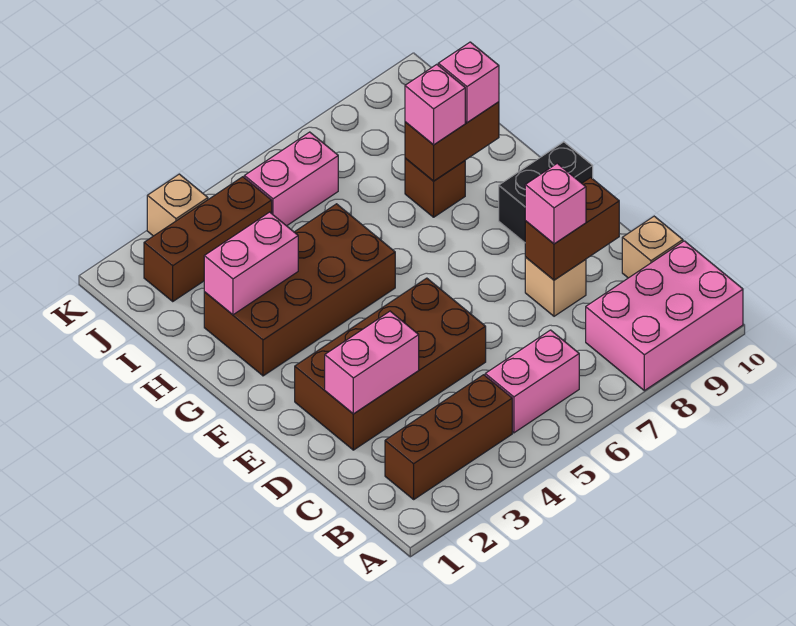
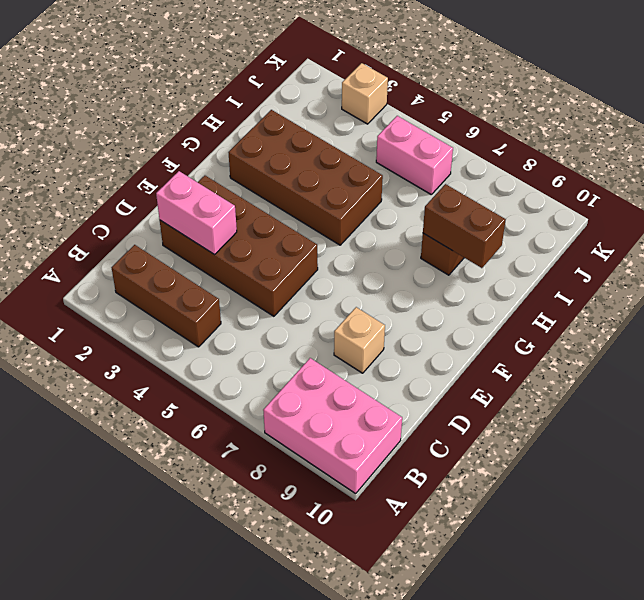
none -> pink 1x2 brick [485,330,579,433]
none -> tan 1x1 brick [622,216,683,278]
none -> black 1x2 brick [499,142,593,242]

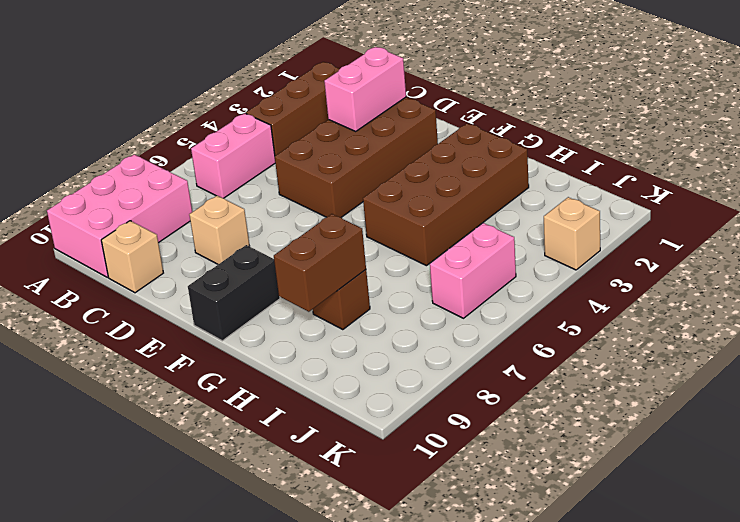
none -> brown 1x3 brick [144,177,272,301]
none -> brown 1x2 brick [525,177,619,280]
none -> pink 1x2 brick [204,212,298,315]

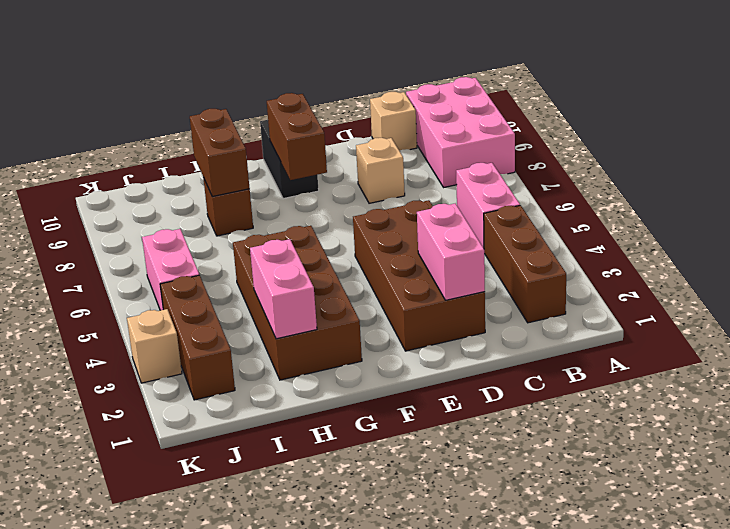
brown 1x2 brick [267,93,327,180] -> brown 1x2 brick moved to [525,177,619,280]
none -> pink 1x1 brick [525,163,586,244]
none -> pink 1x1 brick [405,64,465,145]
none -> pink 1x1 brick [438,42,499,123]

